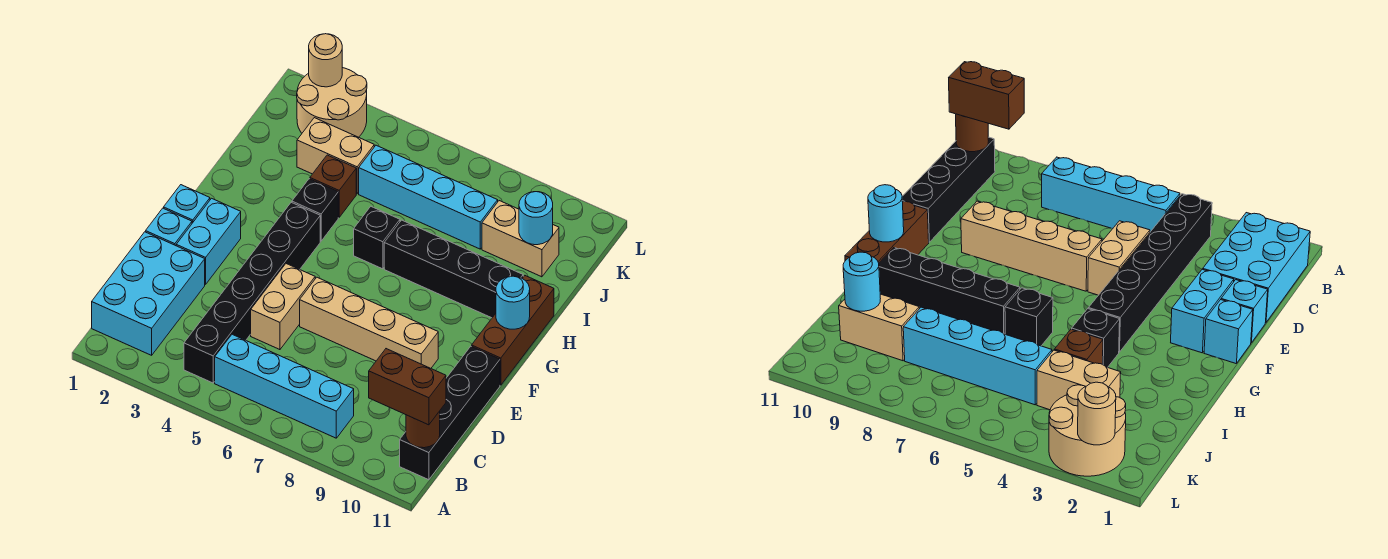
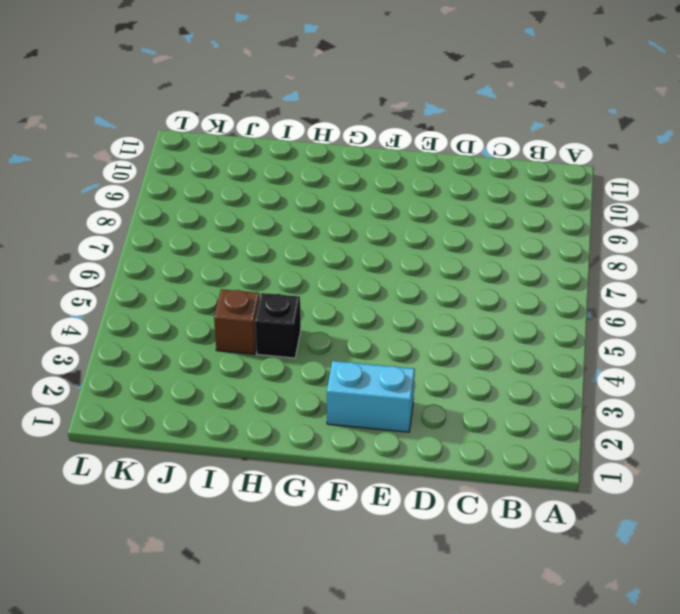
none -> cyan 2x3 brick [92,232,205,355]
none -> black 1x6 brick [184,202,320,383]
none -> cyan 1x4 brick [215,334,354,438]

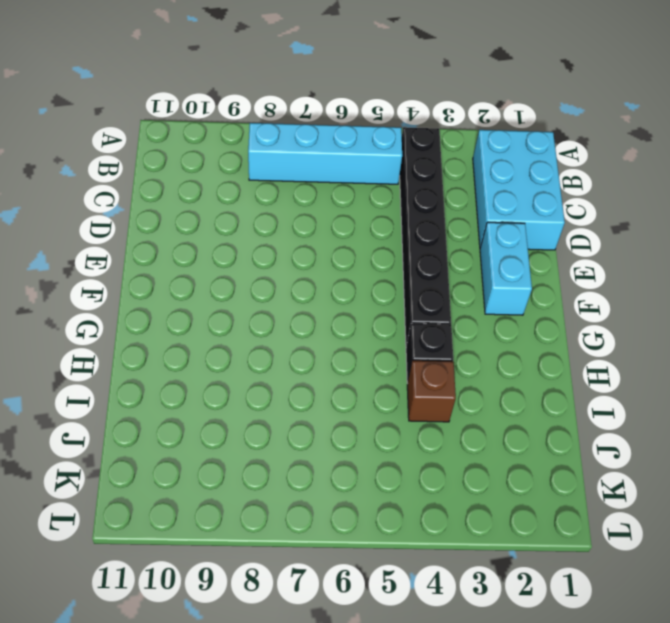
none -> black 1x4 brick [400,346,500,480]
none -> tan 1x2 brick [251,264,315,350]
none -> cyan 1x1 brick [146,208,192,246]

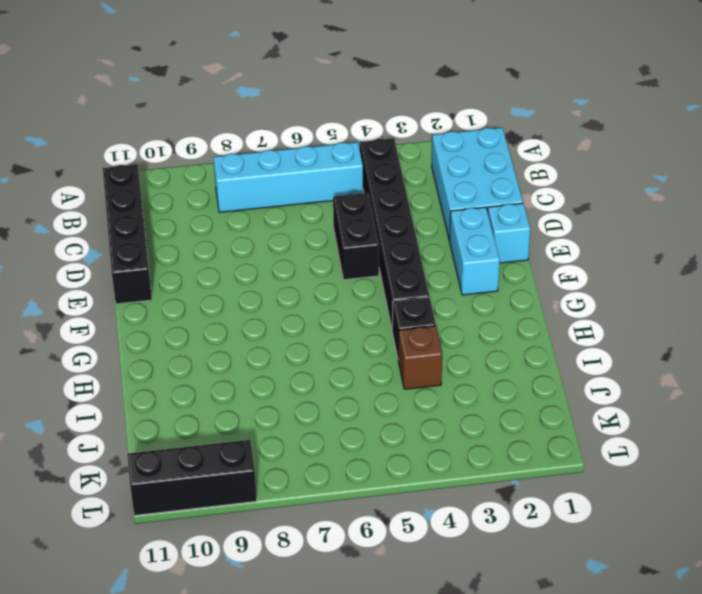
black 1x2 brick [333,193,379,280] -> tan 1x2 brick [251,264,315,350]
black 1x3 brick [127,440,257,515] -> none
none -> tan 1x4 brick [300,277,438,368]
none -> cyan 1x1 brick [164,185,210,223]
none -> brown 1x3 brick [472,276,554,385]

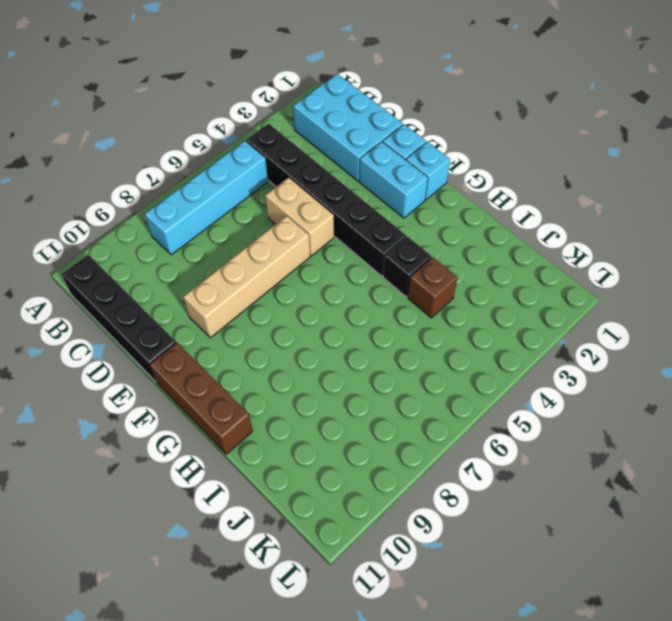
none -> black 1x1 brick [354,207,400,269]
none -> black 1x4 brick [384,220,523,318]
none -> tan 1x2 brick [297,118,374,194]

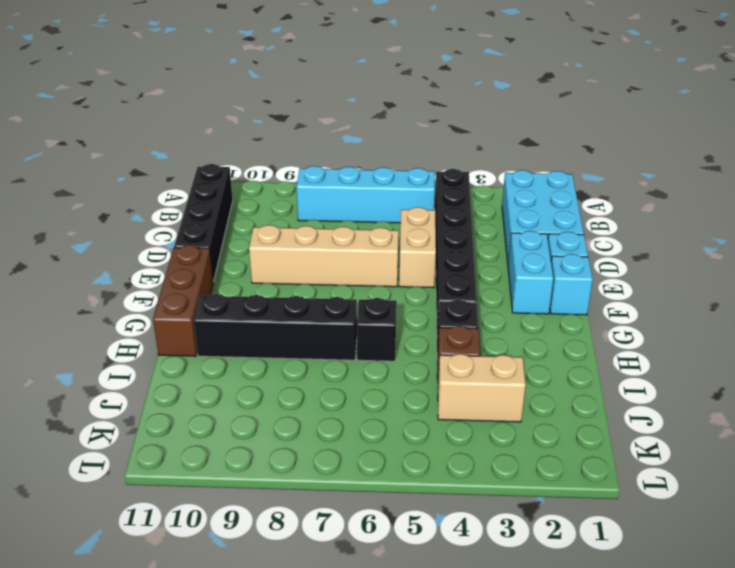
none -> cyan 1x4 brick [359,145,498,249]
none -> tan 1x2 brick [482,201,559,277]
none -> tan 2x2 round brick [297,68,367,137]

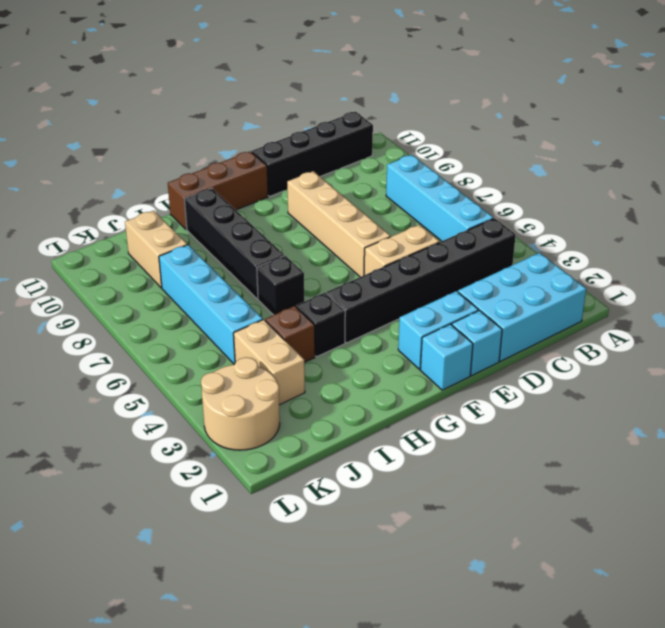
none -> brown 1x1 round brick [406,411,440,448]
none -> cyan 1x1 round brick [496,276,530,329]
none -> cyan 1x1 round brick [519,192,553,245]

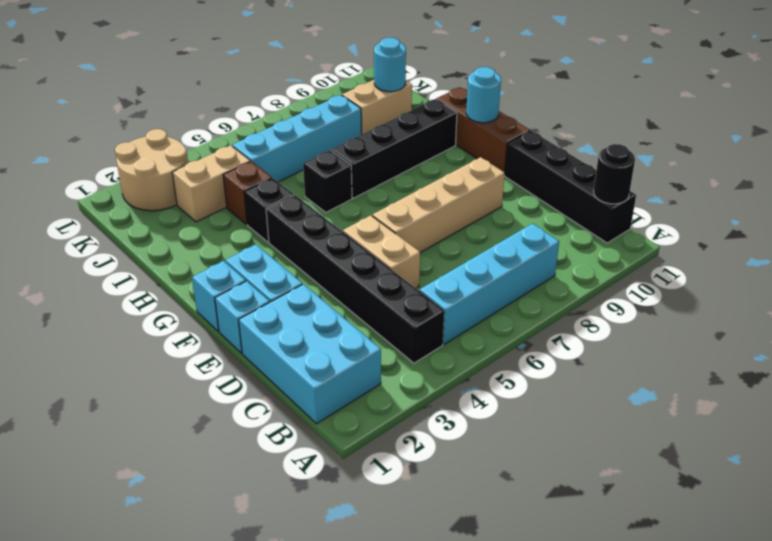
black 1x1 round brick [593,144,635,204] -> brown 1x1 round brick [406,411,440,448]
none -> tan 1x1 round brick [309,34,342,87]
none -> brown 1x2 brick [369,349,446,425]

